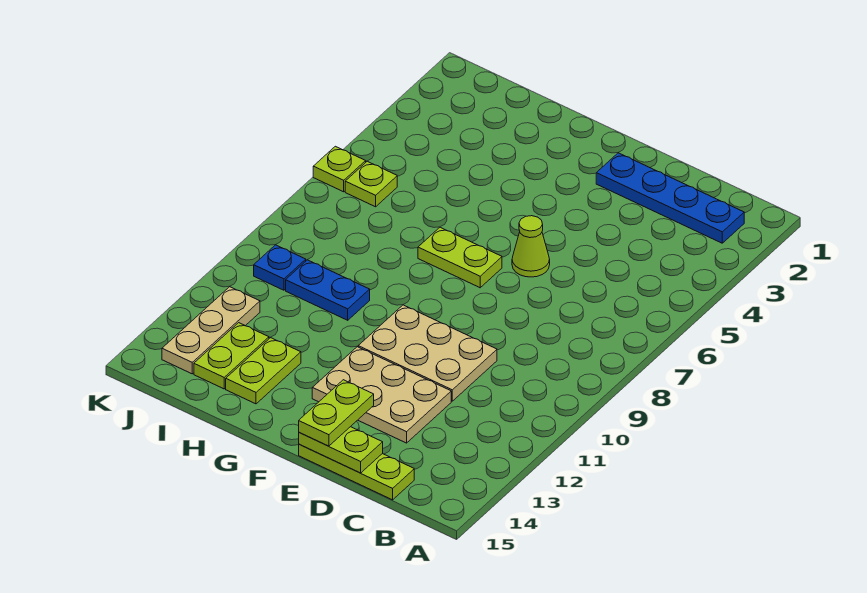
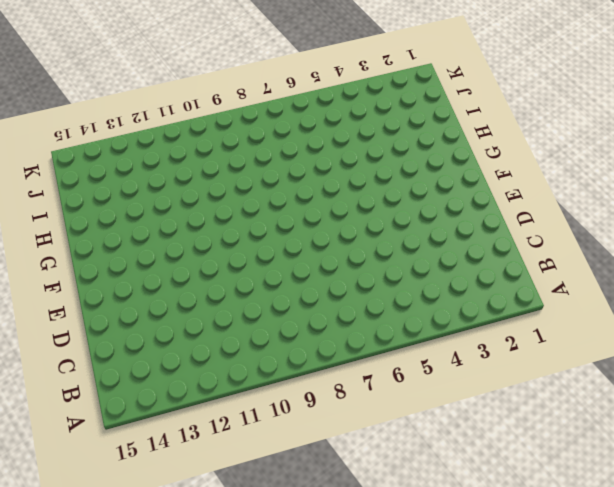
none -> blue 1x4 plate [596,153,744,243]
none -> lime 1x3 plate [299,444,414,500]
none -> tan 2x3 plate [358,305,497,401]

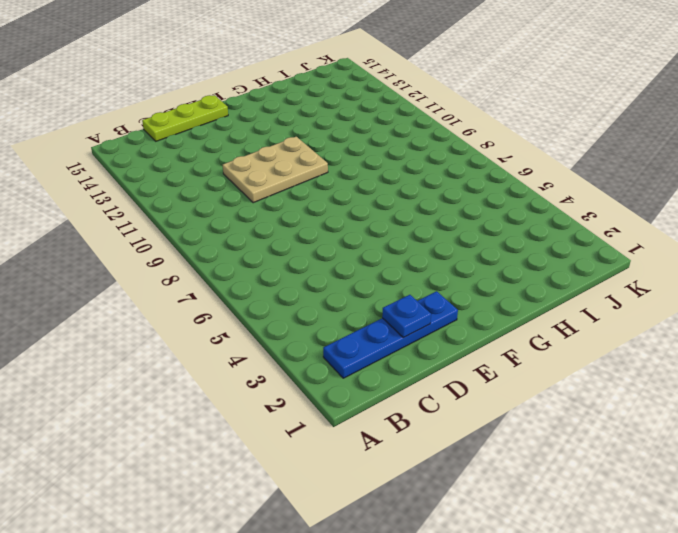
blue 1x1 plate [382,295,431,338] -> blue 1x1 plate moved to [254,245,306,290]
none -> tan 2x3 plate [312,347,451,443]
none -> lime 1x1 cone [512,216,550,277]
none -> lime 1x2 plate [418,227,502,288]

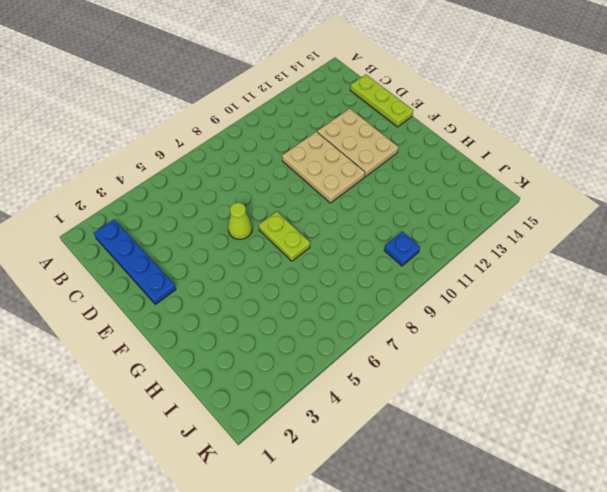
none -> blue 1x2 plate [286,260,370,320]
none -> lime 1x2 plate [226,338,301,404]
none -> lime 1x2 plate [194,323,269,389]

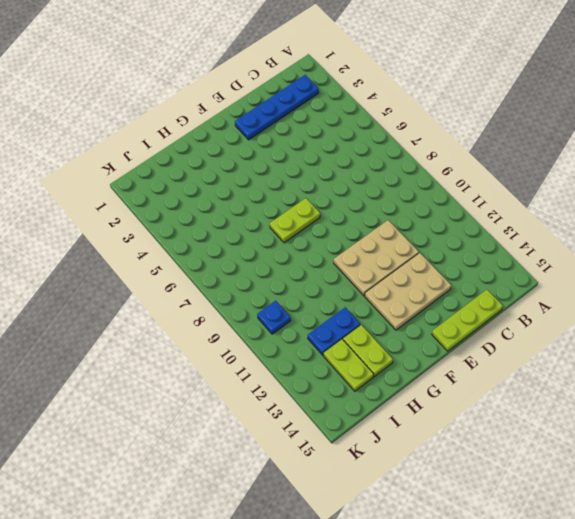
blue 1x2 plate [308,307,360,355] -> blue 1x2 plate moved to [286,260,370,320]
none -> lime 1x1 cone [512,216,550,277]
none -> lime 1x1 plate [345,161,397,207]
none -> tan 1x3 plate [162,287,260,374]

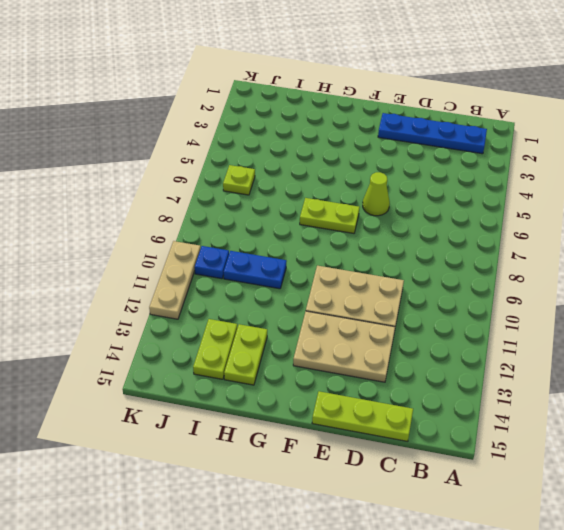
tan 1x3 plate [149,241,201,319] -> tan 1x3 plate moved to [162,287,260,374]
none -> lime 1x1 plate [313,146,366,192]
none -> lime 1x2 plate [299,427,383,473]
none -> lime 1x2 plate [299,380,374,446]

